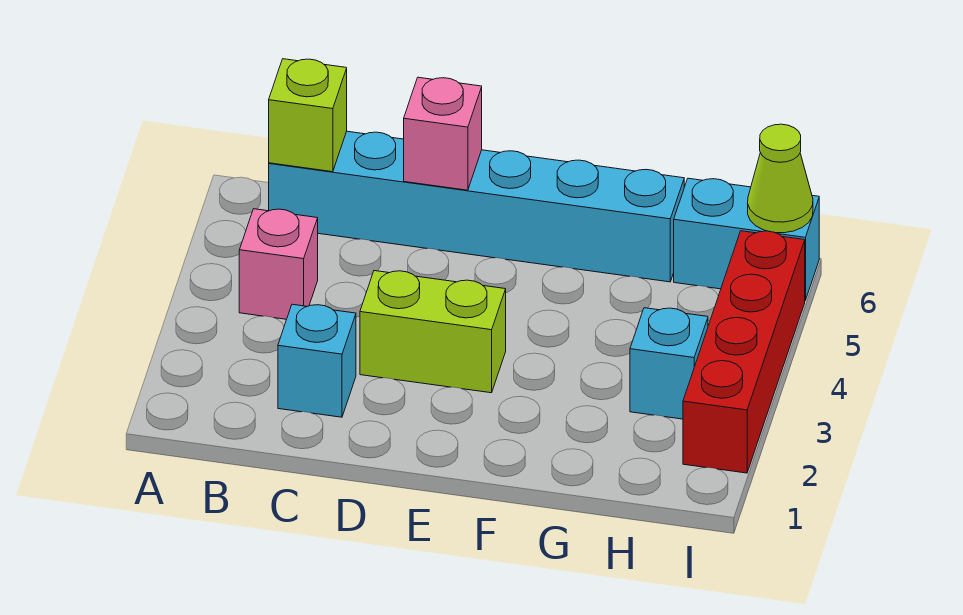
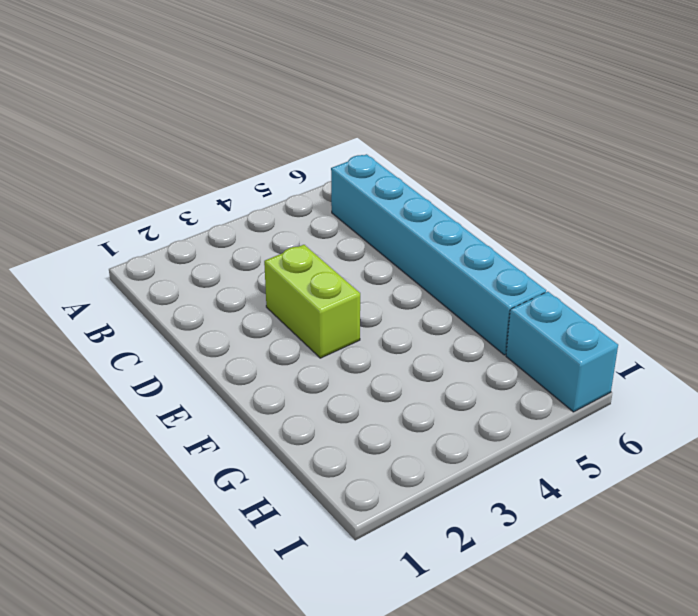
none -> pink 1x1 brick [239,209,318,319]
none -> cyan 1x1 brick [278,304,356,417]

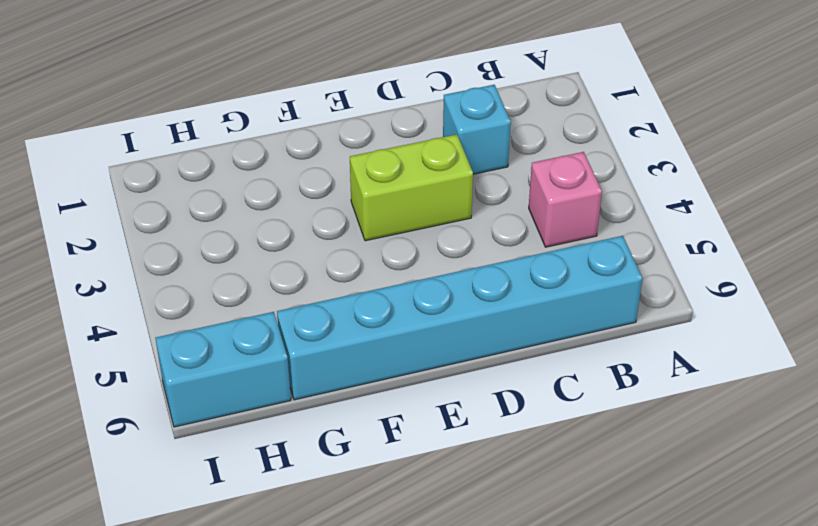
none -> cyan 1x1 brick [630,308,708,419]
none -> red 1x4 brick [683,231,805,473]

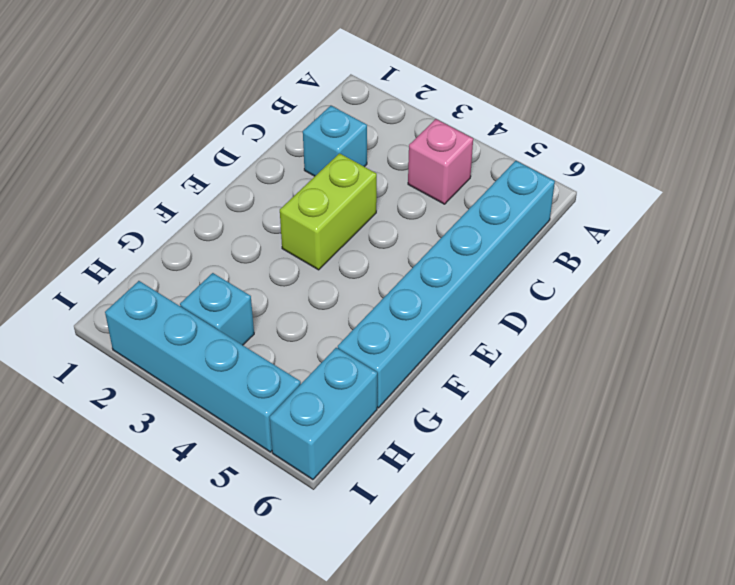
cyan 1x4 brick [105,281,301,452] -> red 1x4 brick [683,231,805,473]
none -> lime 1x1 brick [269,59,347,172]
none -> pink 1x1 brick [404,77,482,190]

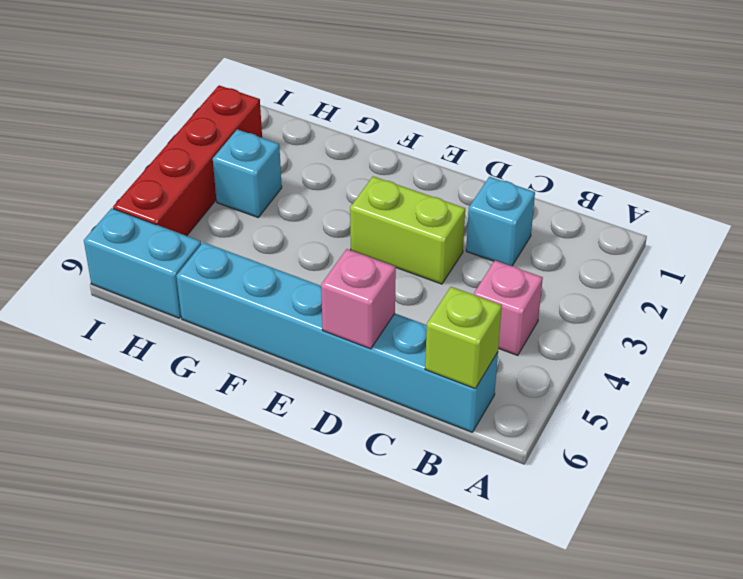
none -> lime 1x1 cone [748,124,813,233]

